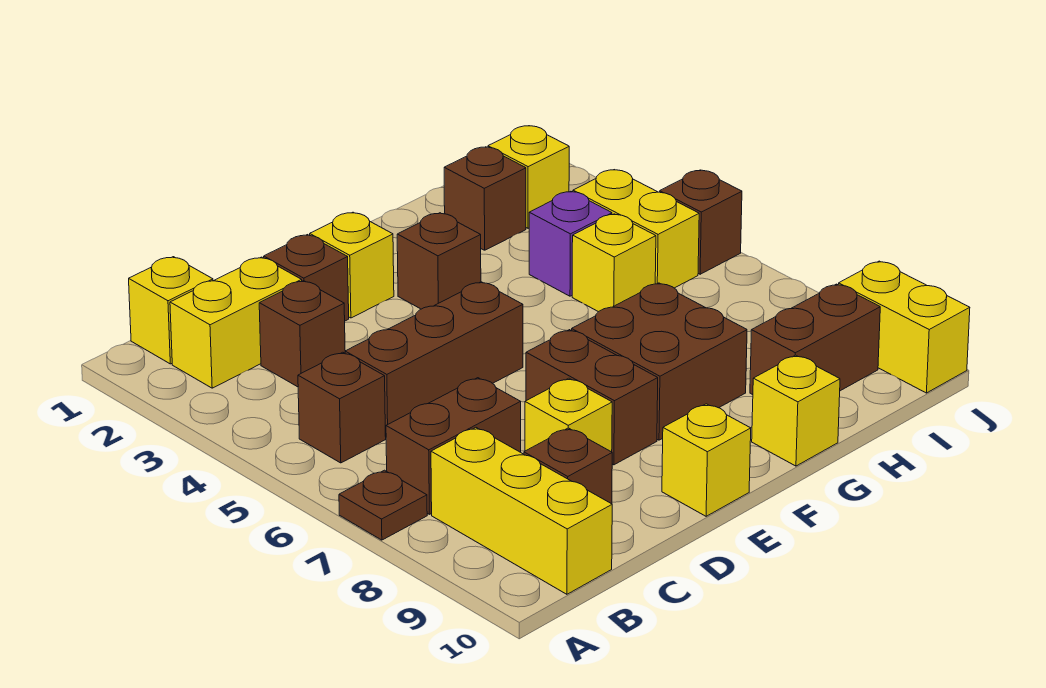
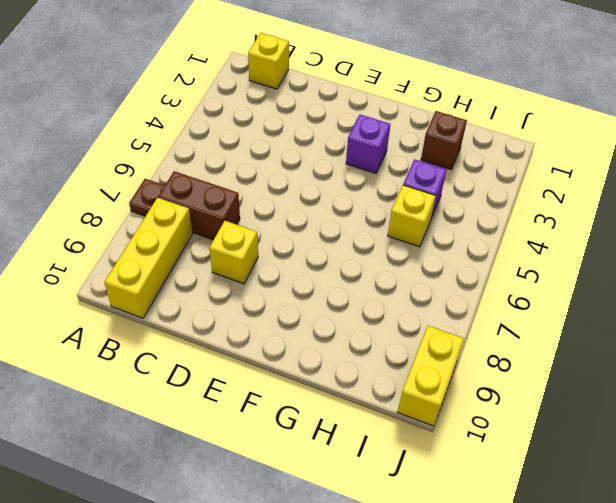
purple 1x1 brick [346,115,390,173] -> brown 1x1 brick [397,213,481,309]
none -> yellow 1x2 brick [170,257,302,388]
none -> brown 1x1 brick [298,352,386,463]
none -> brown 1x1 brick [259,281,345,387]

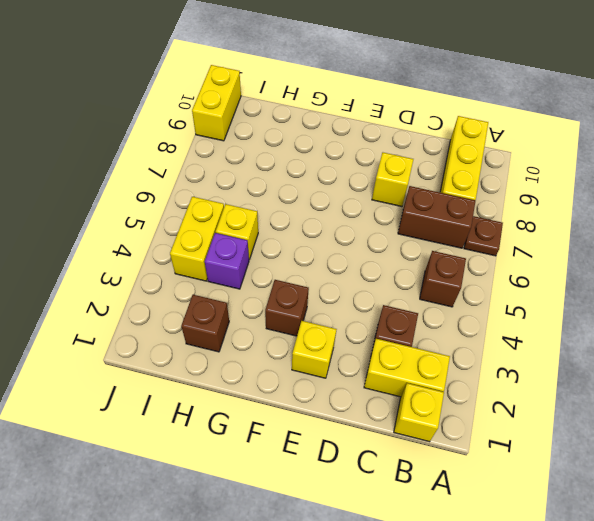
none -> brown 1x3 brick [345,282,523,437]
none -> brown 1x1 brick [524,428,612,504]
none -> brown 1x1 brick [264,235,349,321]

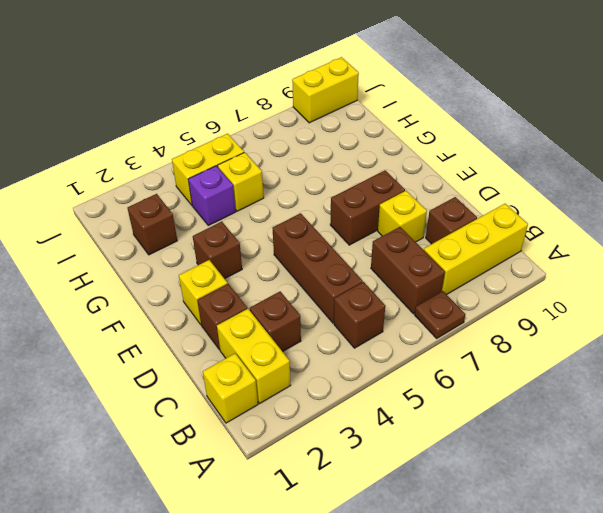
none -> yellow 1x1 brick [662,404,751,516]
none -> brown 2x2 brick [571,283,747,440]
none -> yellow 1x1 brick [752,355,840,466]

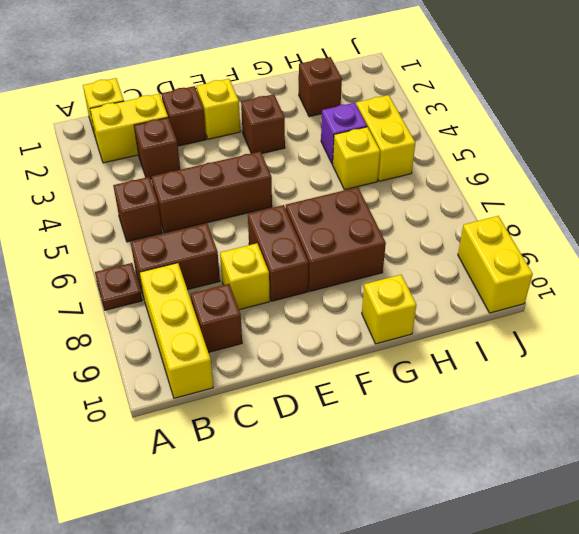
none -> yellow 1x1 brick [662,404,751,516]
none -> brown 1x2 brick [750,284,880,395]
none -> yellow 1x1 brick [488,126,569,228]

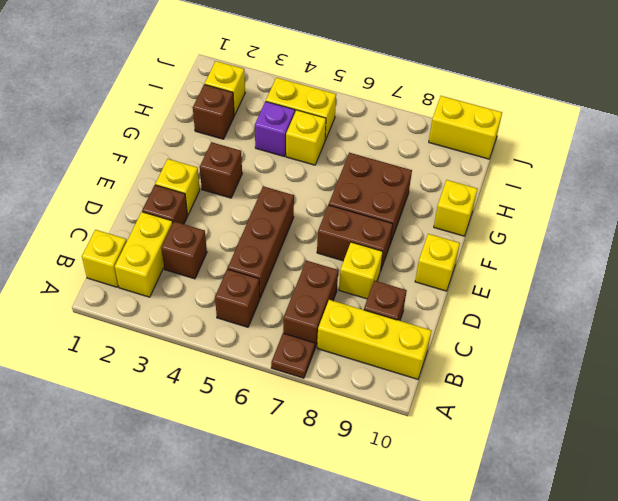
none -> brown 1x2 brick [750,284,880,395]
none -> brown 1x1 brick [660,170,742,274]

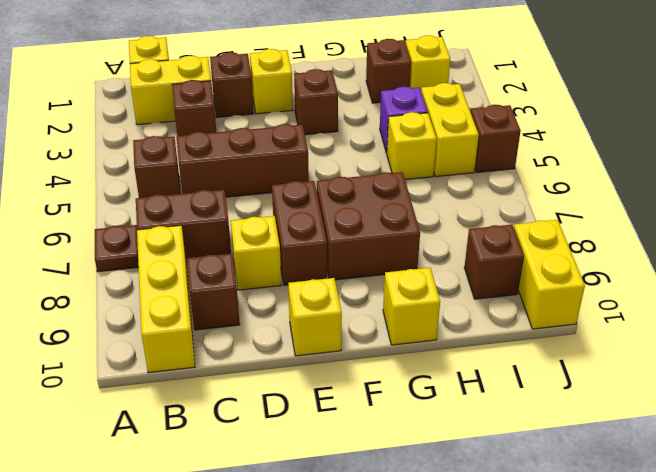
brown 1x1 brick [464,225,524,299] -> brown 1x2 brick [750,284,880,395]

